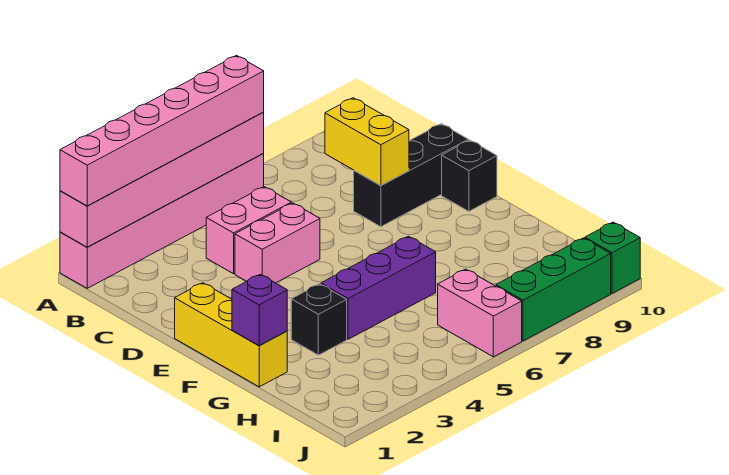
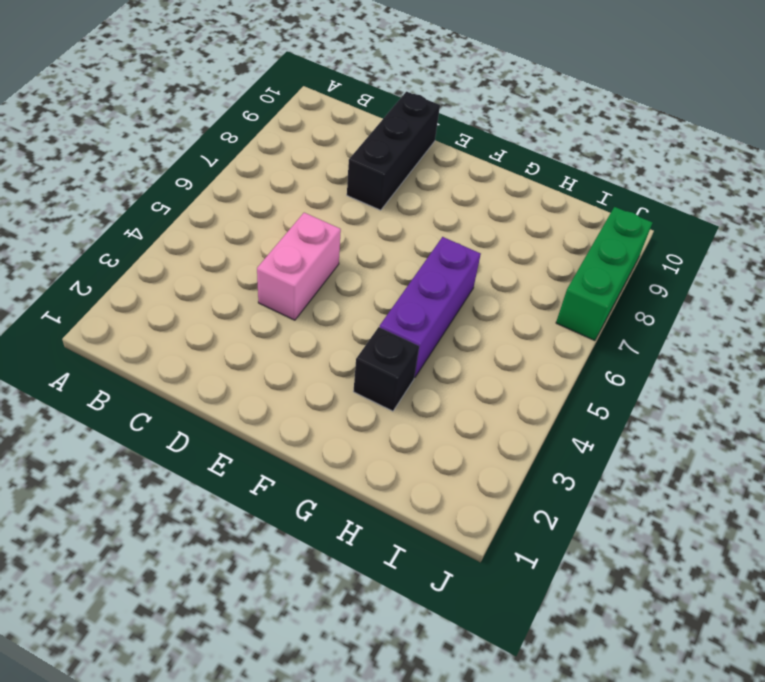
none -> pink 1x6 brick [60,154,264,288]
none -> pink 1x2 brick [206,187,291,274]
none -> yellow 1x3 brick [175,283,287,387]

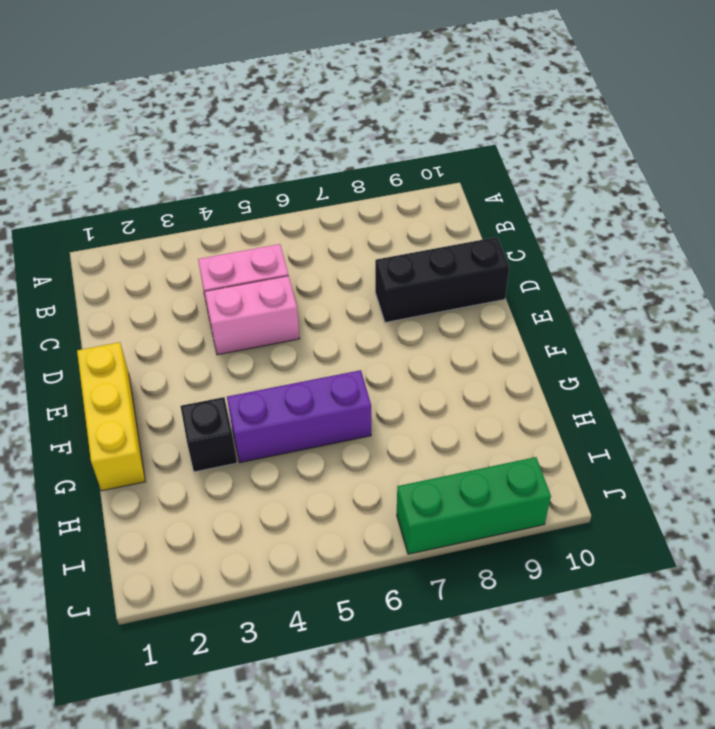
none -> pink 1x6 brick [60,154,264,288]
none -> black 1x1 brick [442,140,497,211]
none -> pink 1x2 brick [438,269,522,357]

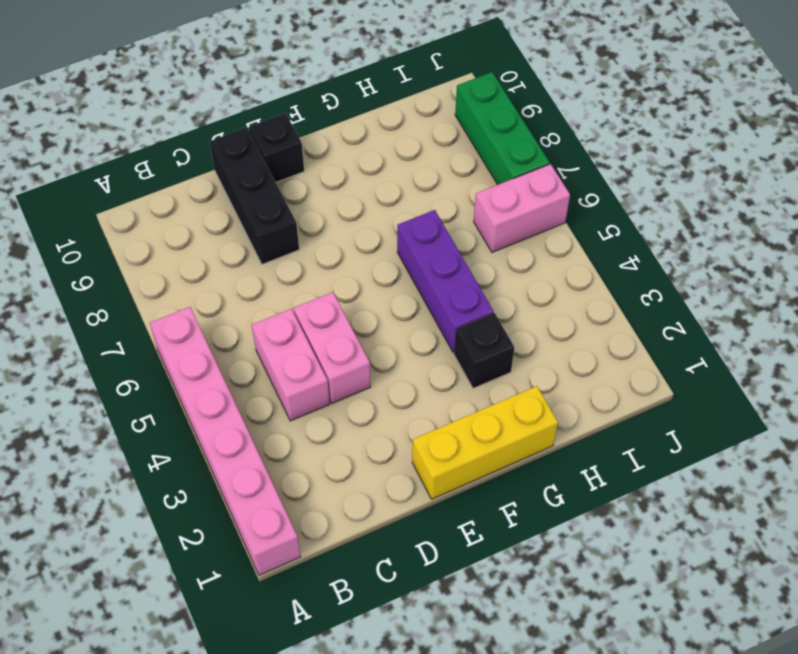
none -> green 1x1 brick [585,222,640,293]
none -> pink 1x6 brick [60,112,264,247]
none -> yellow 1x2 brick [325,98,409,185]

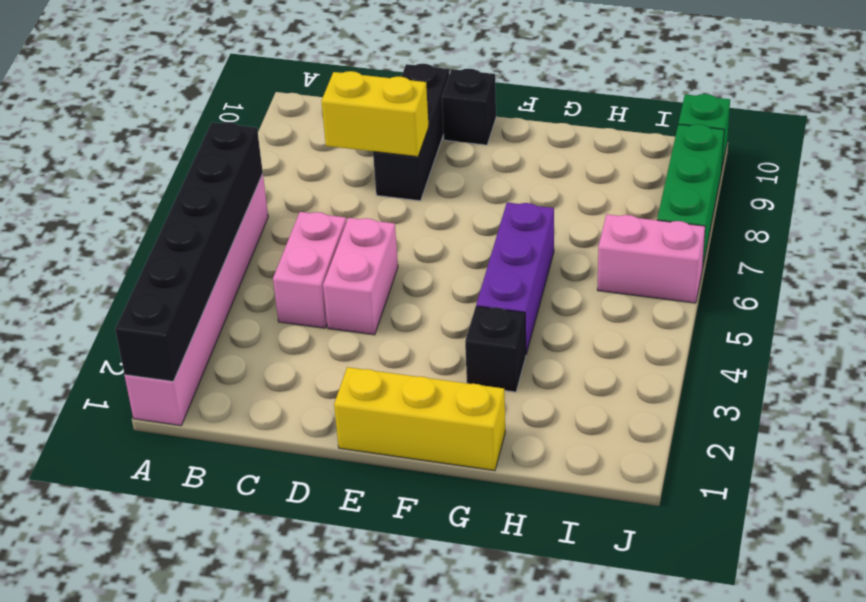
black 1x6 brick [115,122,263,381] -> pink 1x6 brick [60,112,264,247]
none -> purple 1x1 brick [232,274,287,346]
none -> pink 1x6 brick [60,56,264,206]

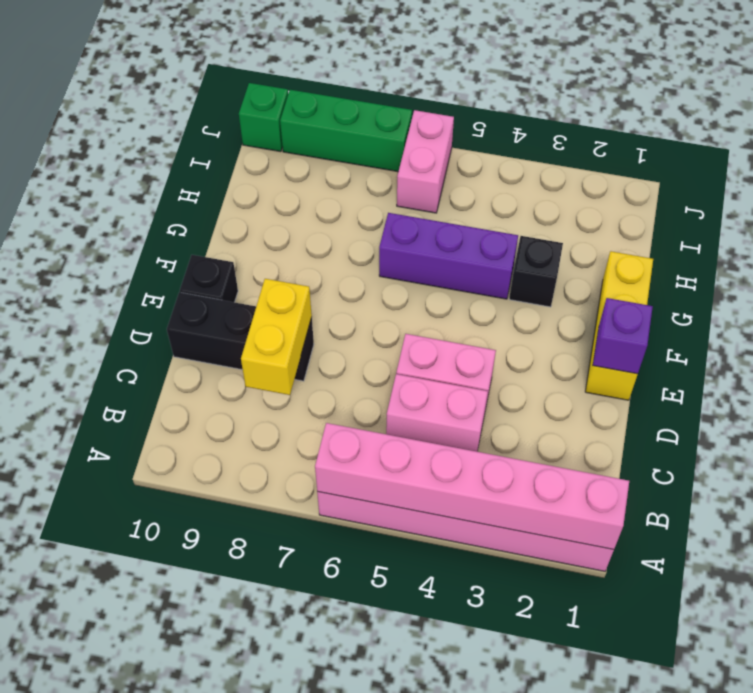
purple 1x1 brick [593,298,653,374] -> purple 1x1 brick moved to [232,274,287,346]
none -> pink 1x6 brick [60,56,264,206]

